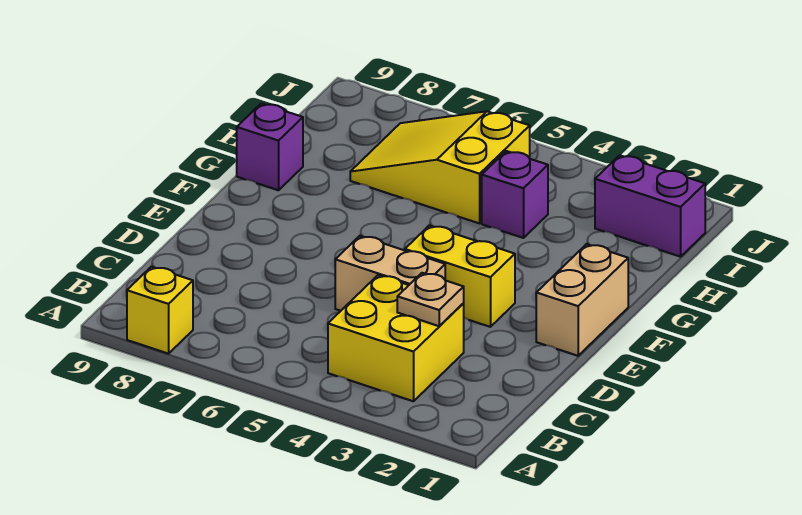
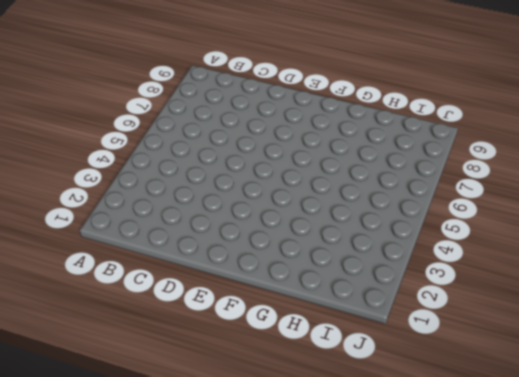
none -> yellow 1x1 brick [127,267,193,354]
none -> yellow 2x2 brick [328,275,464,401]

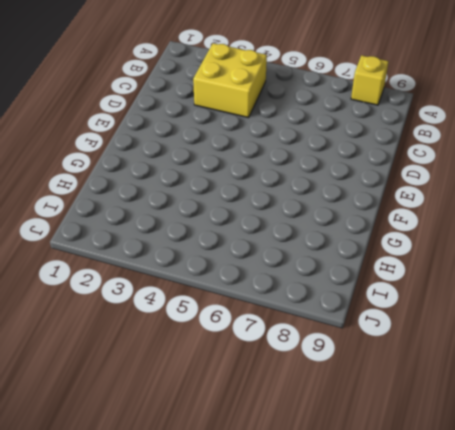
none -> tan 1x2 brick [335,236,445,311]
none -> tan 1x2 brick [536,244,628,356]

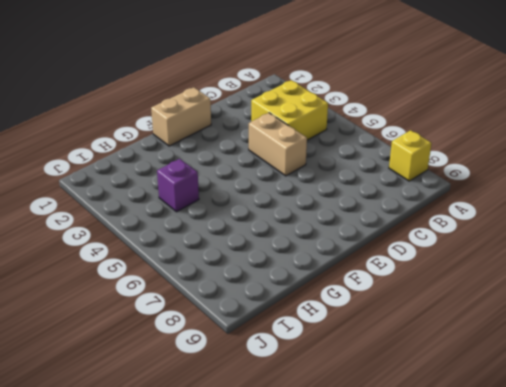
none -> yellow 1x2 brick [405,225,515,327]
none -> purple 1x1 brick [237,103,303,190]

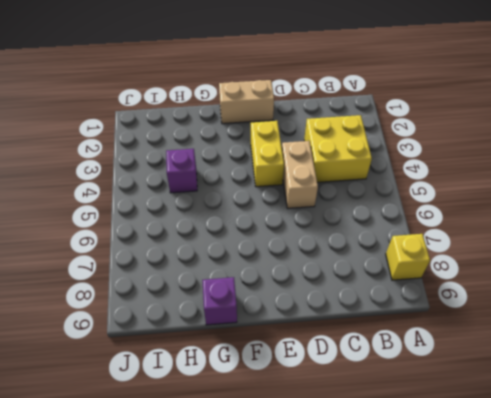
none -> yellow 2x3 slope [350,111,530,223]
none -> purple 1x2 brick [595,155,705,257]

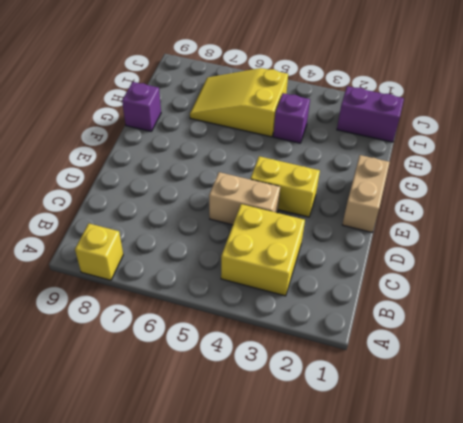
none -> tan 1x1 plate [397,273,464,326]

